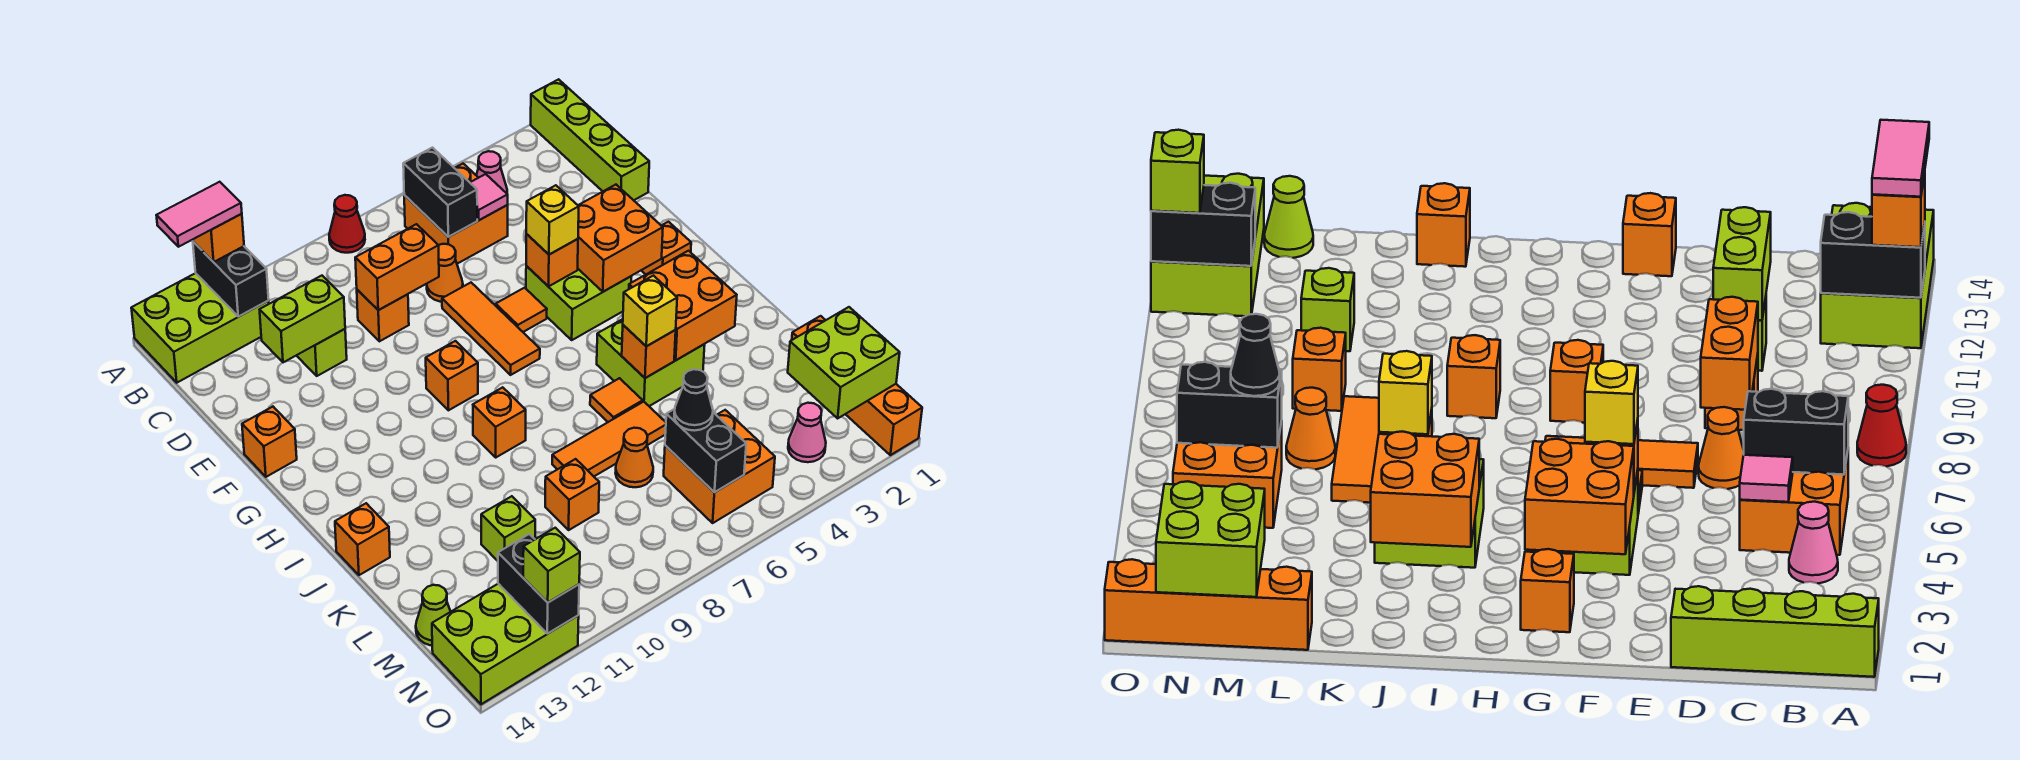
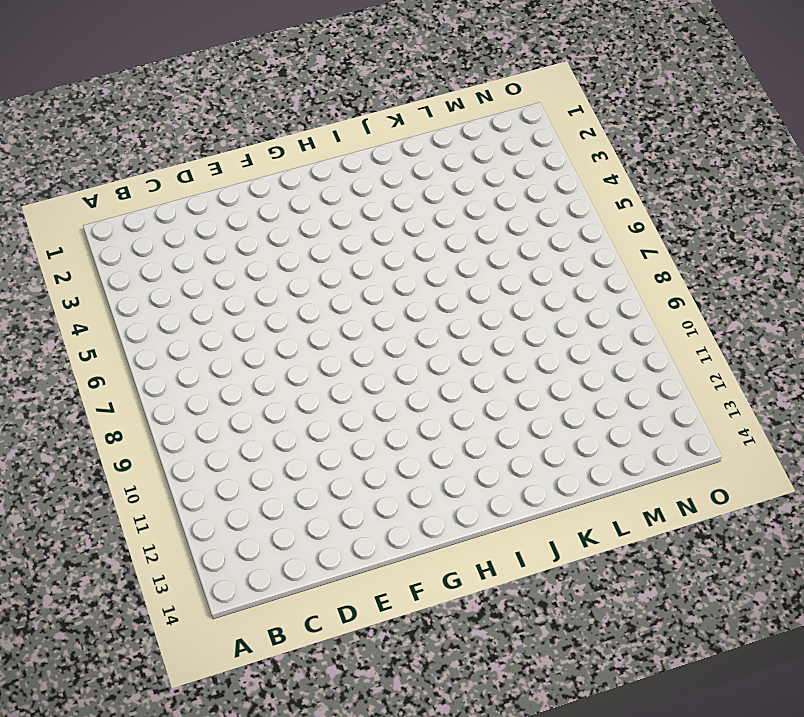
none -> lime 1x4 brick [531,79,649,200]
none -> red 1x1 cone [329,195,365,253]
none -> lime 2x3 brick [131,273,269,383]
none -> pink 1x1 cone [476,151,507,193]

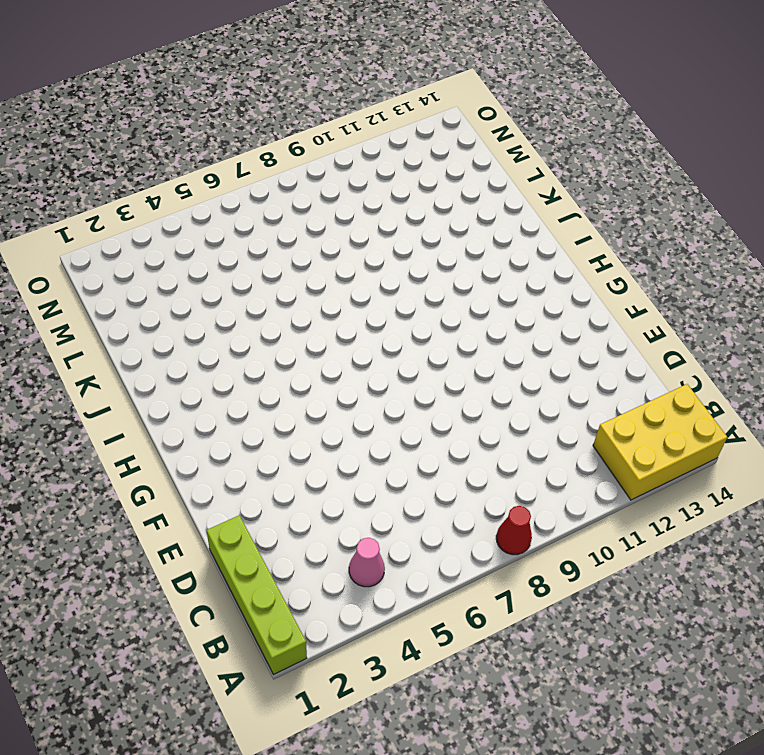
yellow 2x3 brick [593,384,727,500] -> lime 2x3 brick [131,273,269,383]
none -> orange 2x2 brick [404,164,508,264]
none -> orange 1x1 cone [427,244,463,302]
none -> orange 1x1 brick [357,290,409,341]
none -> lime 1x1 brick [296,329,347,376]

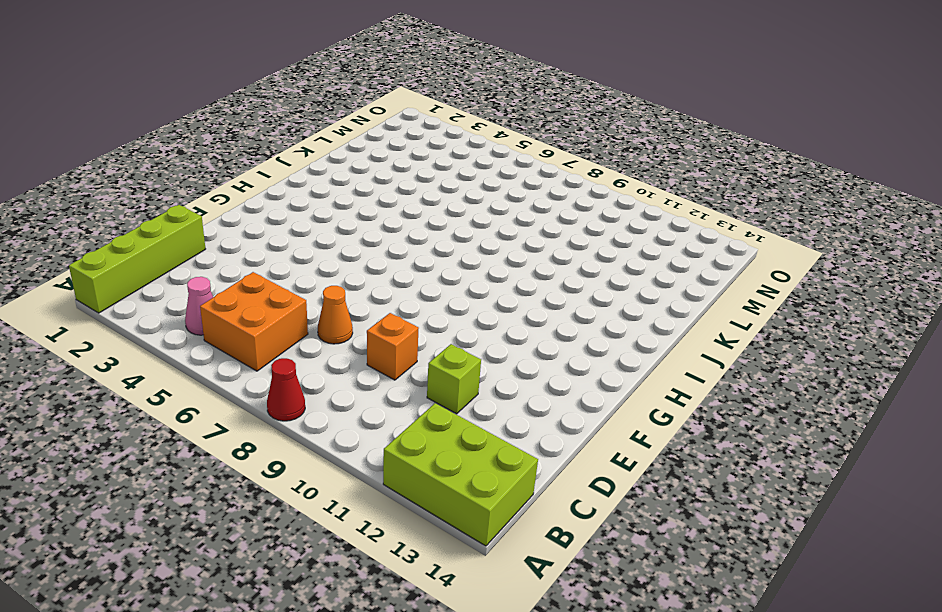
none -> orange 1x3 tile [442,283,540,375]
none -> lime 2x2 brick [526,266,632,340]
none -> orange 1x1 tile [496,288,547,332]
none -> orange 1x1 brick [242,407,297,477]

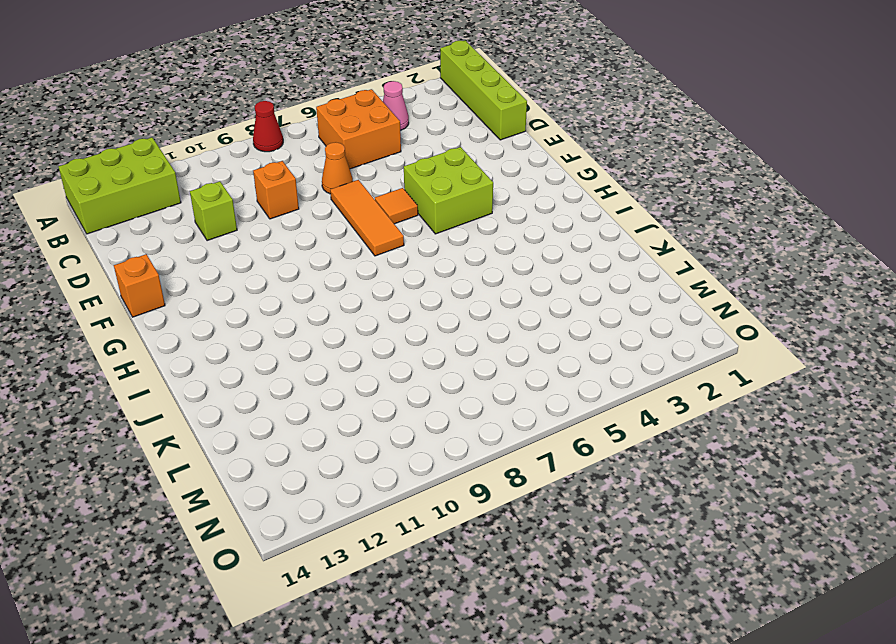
none -> orange 1x1 brick [641,222,691,274]
none -> orange 1x1 brick [426,341,478,410]
none -> lime 2x2 brick [597,319,705,406]
none -> orange 1x1 brick [473,387,526,457]

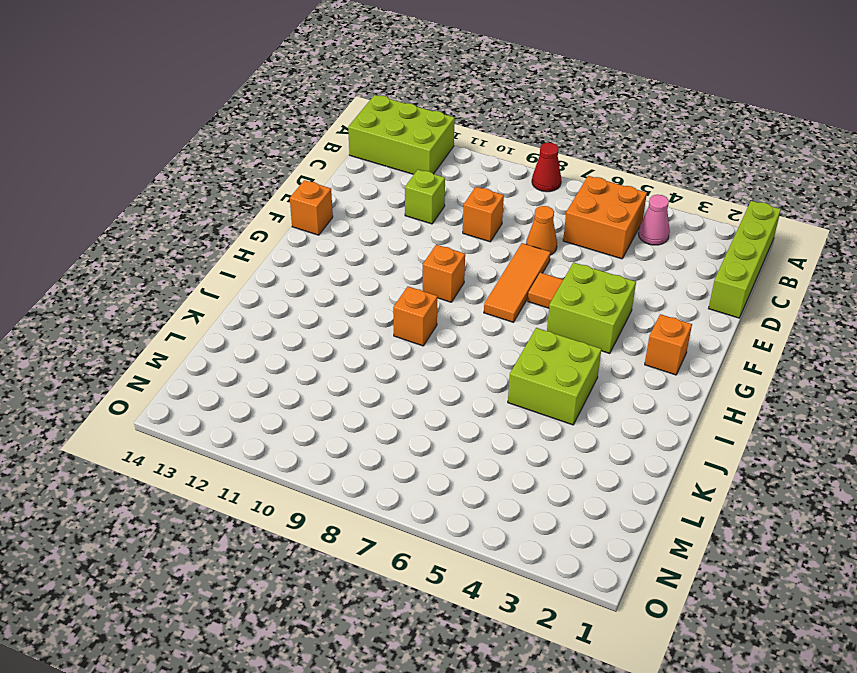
none -> orange 1x1 tile [590,378,643,422]
none -> orange 1x1 brick [335,503,390,575]
none -> orange 1x3 tile [552,402,666,476]
none -> orange 1x4 brick [792,316,922,455]

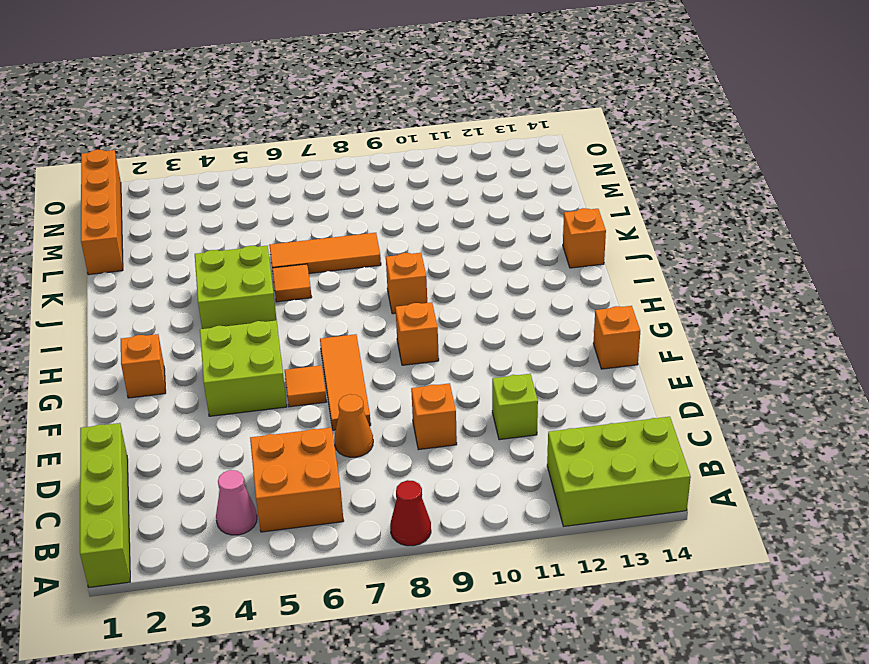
none -> orange 1x1 cone [616,428,653,487]
none -> orange 1x1 brick [545,459,599,530]
none -> lime 1x1 brick [481,496,535,561]
none -> orange 2x2 brick [664,410,775,523]

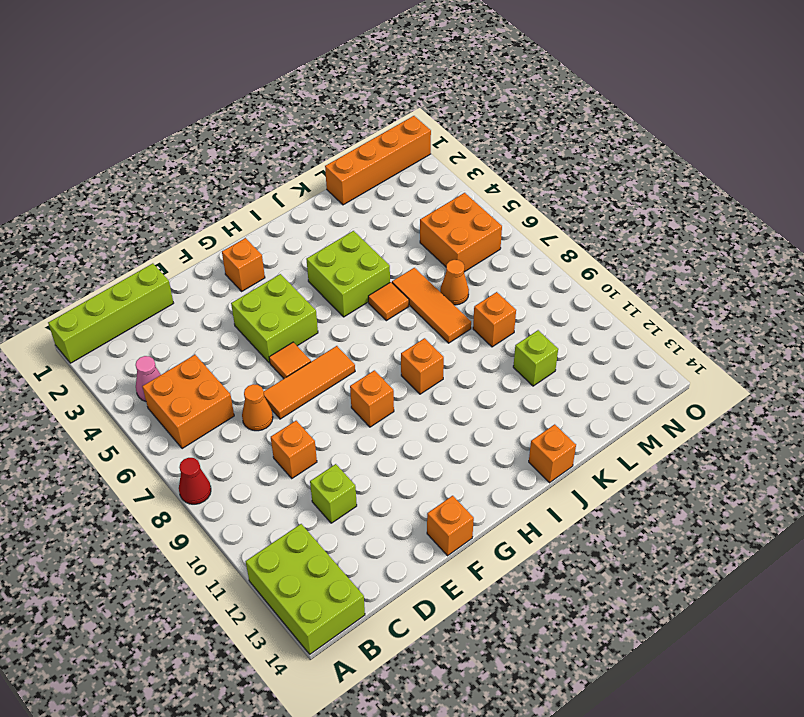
none -> lime 1x1 cone [416,585,451,645]
none -> pink 1x1 cone [788,403,826,462]
none -> lime 2x3 brick [432,584,579,704]
none -> black 1x2 brick [193,242,269,317]

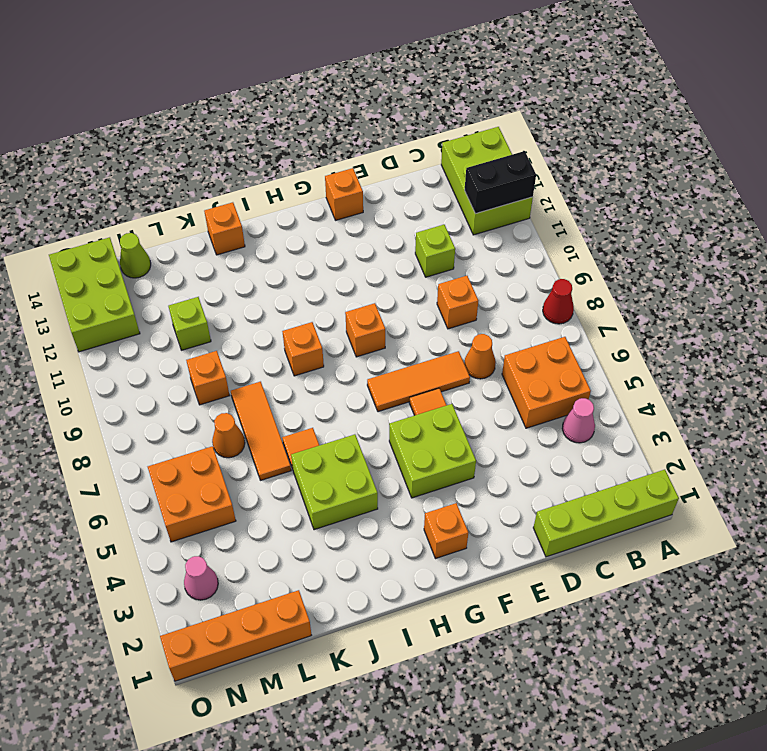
none -> black 1x2 brick [403,148,477,237]
none -> pink 1x1 tile [470,174,508,220]
none -> orange 1x2 brick [355,224,439,310]
none -> lime 1x2 brick [260,276,345,362]

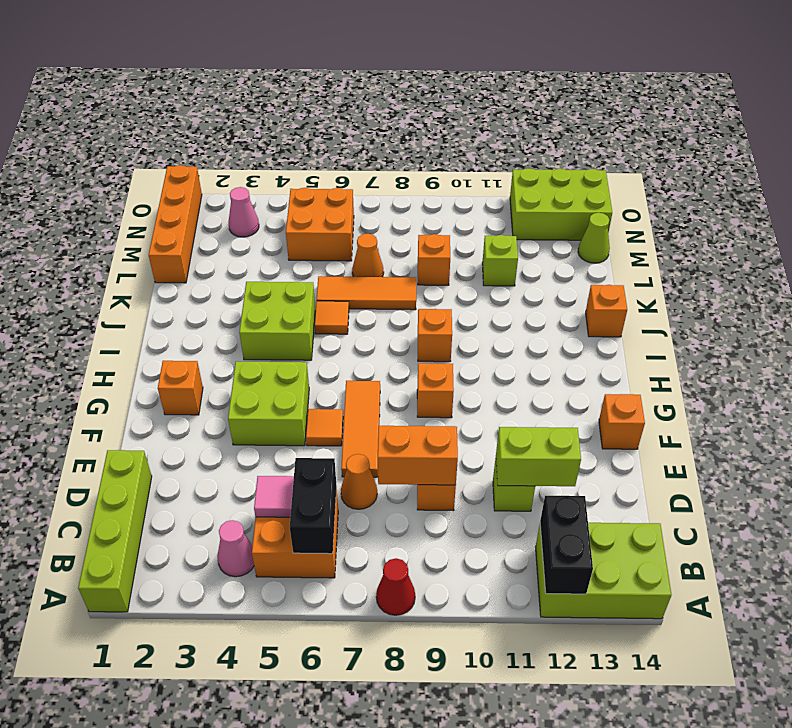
none -> orange 2x2 brick [578,185,663,292]
none -> orange 1x1 brick [526,234,578,286]
none -> orange 2x2 brick [629,251,737,360]
none -> orange 1x1 brick [622,325,676,378]

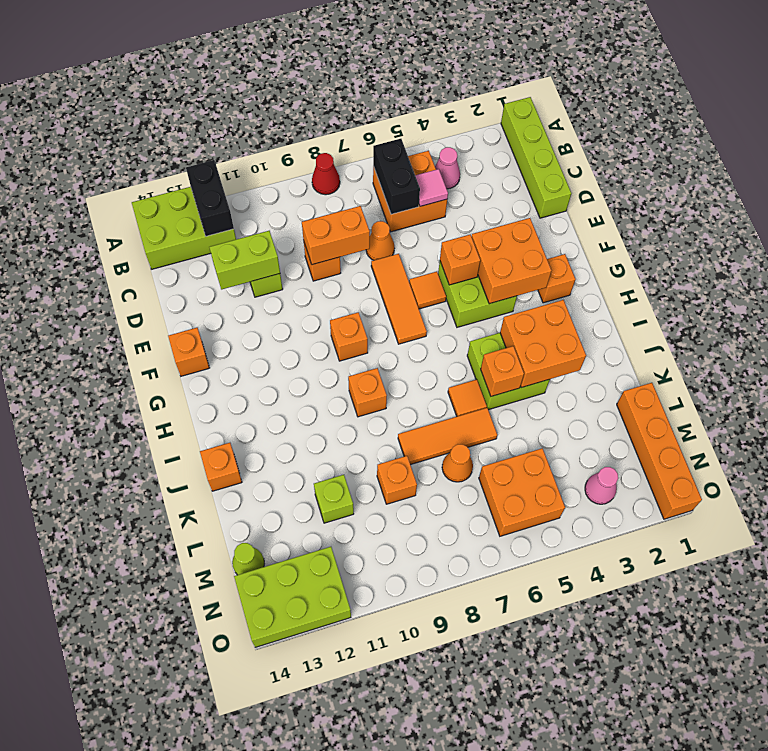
none -> lime 2x2 brick [788,307,900,418]
none -> black 1x2 brick [665,409,746,492]
none -> black 1x2 brick [498,534,579,634]
none -> orange 1x1 brick [193,214,244,262]

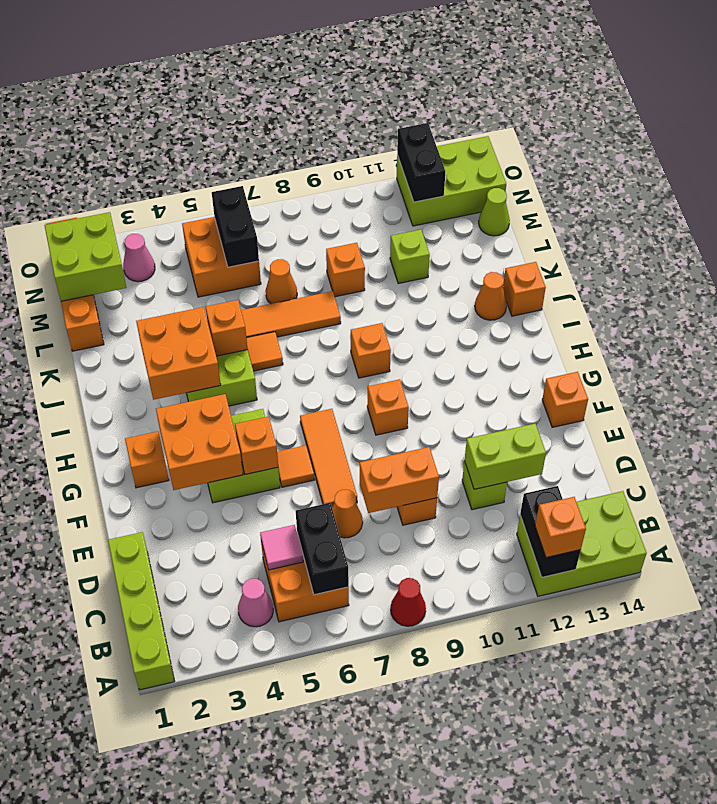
orange 1x1 cone [475,272,507,320] -> none
none -> yellow 1x1 brick [526,185,579,255]
none -> yellow 1x1 brick [623,276,677,346]
none -> black 1x1 cone [674,369,713,431]
none -> lime 1x1 brick [523,528,580,602]

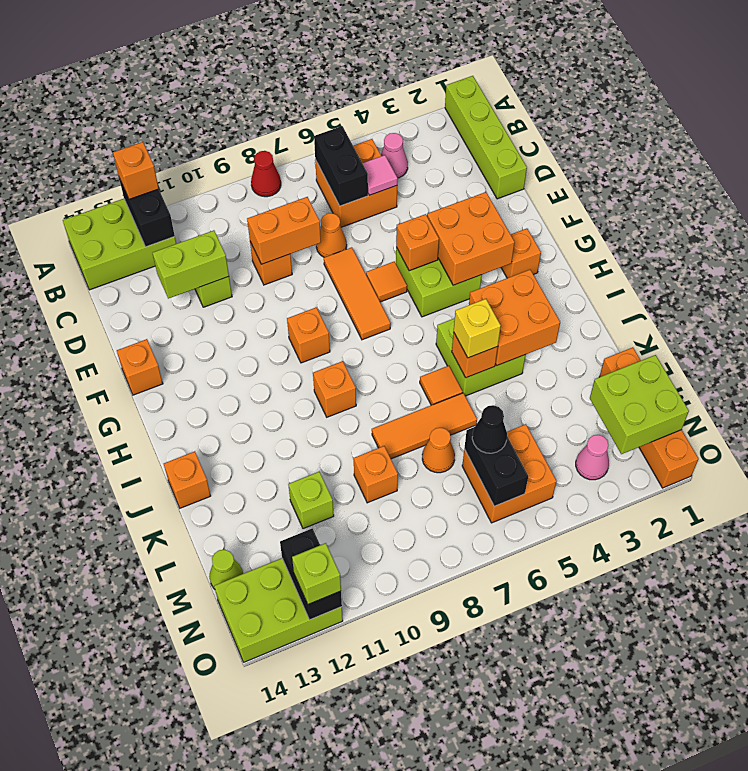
none -> yellow 1x1 brick [526,185,579,255]
none -> pink 1x2 tile [156,182,242,247]

